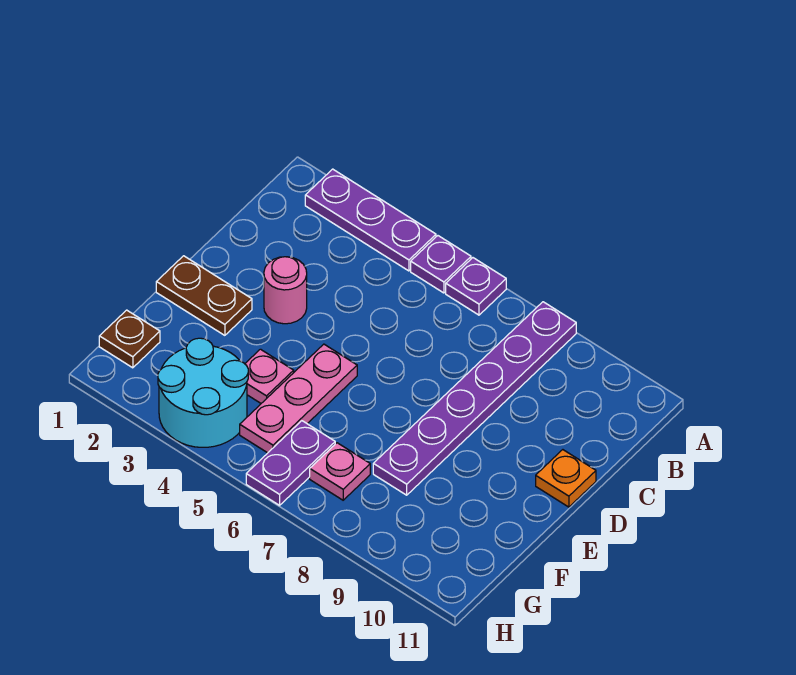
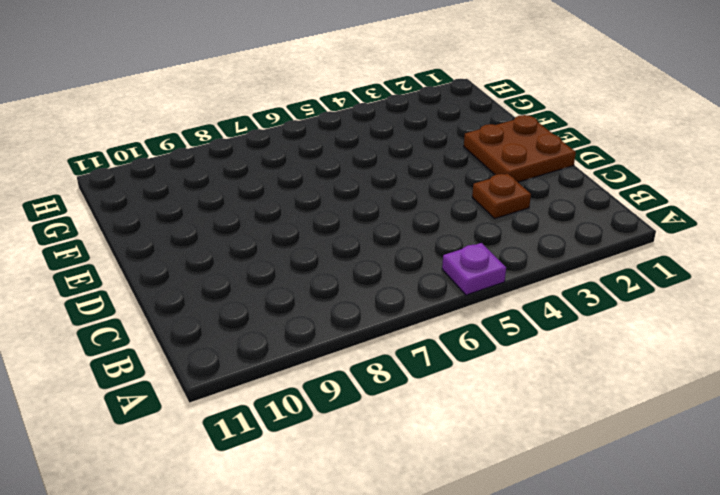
brown 1x1 plate [472,174,531,218] -> brown 1x1 plate moved to [99,310,160,368]
brown 2x2 plate [464,115,576,182] -> brown 1x2 plate [156,256,252,335]
none -> purple 1x3 plate [305,169,436,271]
none -> purple 1x1 plate [446,258,506,315]
none -> purple 1x6 plate [373,302,576,495]

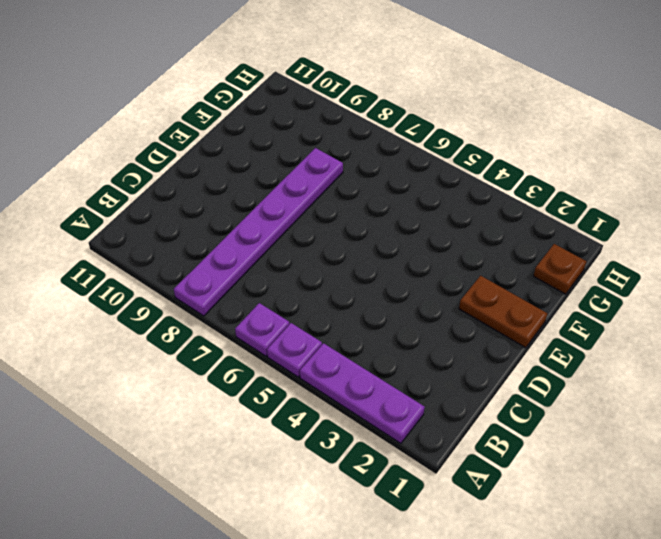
none -> pink 1x1 round brick [264,257,307,324]
none -> orange 1x1 plate [536,450,596,507]
none -> pink 1x3 plate [240,344,357,453]

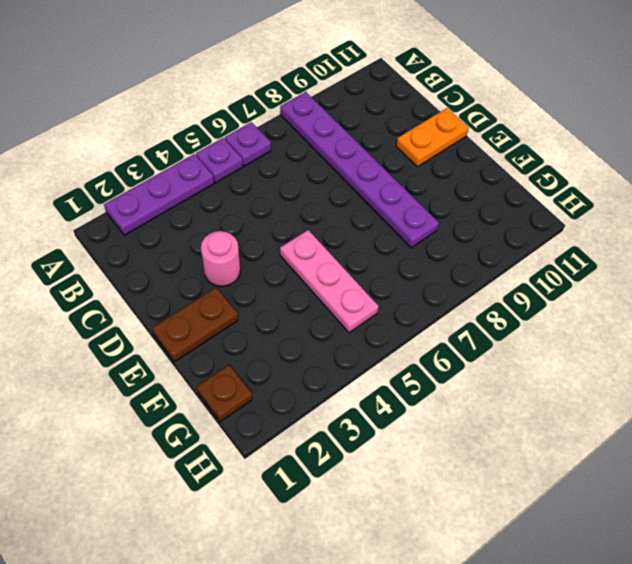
orange 1x2 plate [396,108,469,167] -> orange 1x1 plate [536,450,596,507]
none -> pink 1x1 plate [245,349,294,403]
none -> cyan 2x2 round brick [158,338,248,447]
none -> purple 1x2 plate [246,421,335,505]

